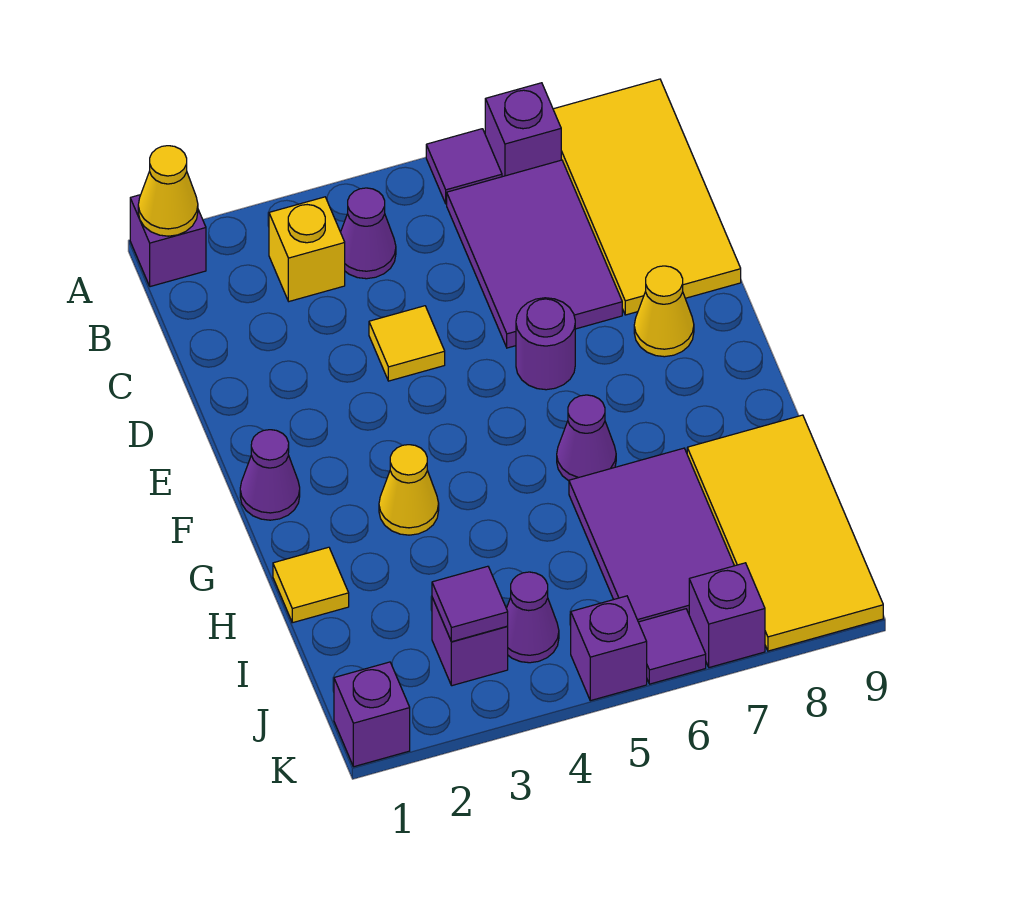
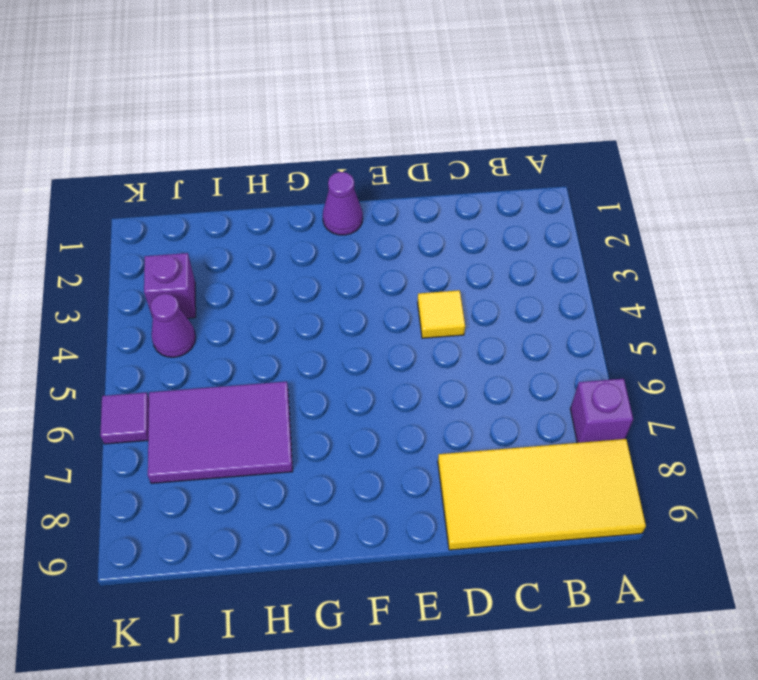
none -> purple 1x1 brick [130,195,206,287]
none -> purple 1x1 tile [426,129,502,204]
none -> yellow 1x1 brick [269,197,345,301]

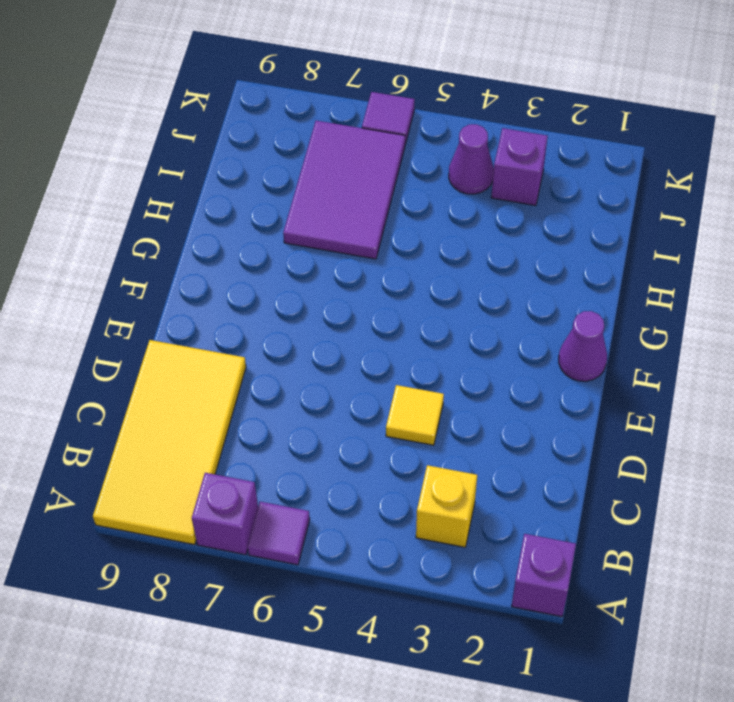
none -> purple 1x1 cone [341,188,396,279]
none -> purple 2x3 tile [447,160,622,348]
none -> purple 1x1 round brick [516,298,575,390]

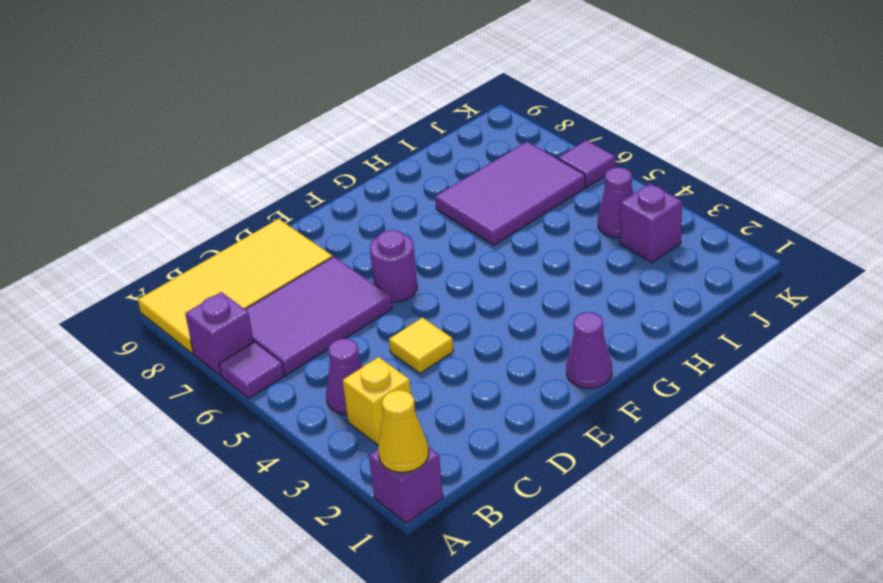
none -> yellow 1x1 cone [634,266,694,357]
none -> yellow 1x1 cone [379,445,439,535]
none -> purple 1x1 cone [557,395,616,481]

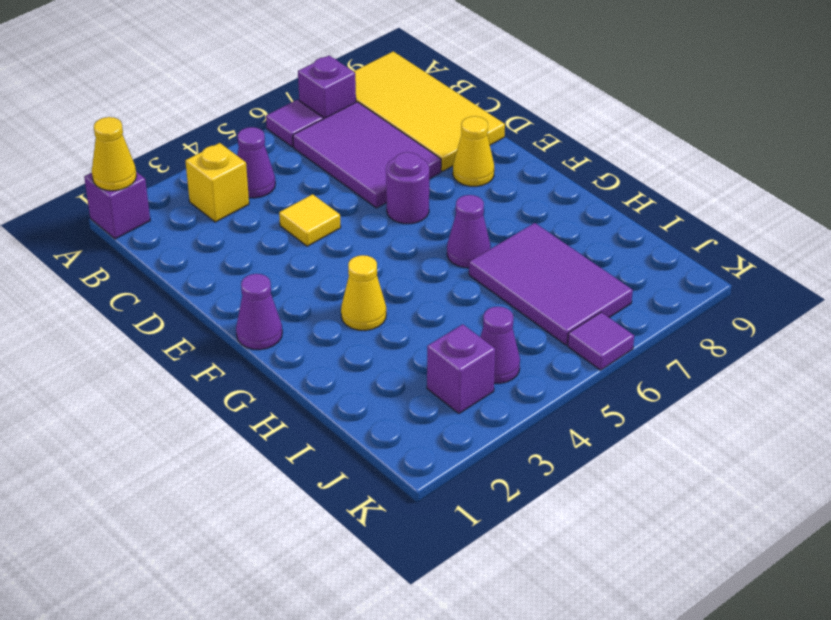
none -> yellow 1x1 tile [273,547,349,623]
none -> yellow 2x4 tile [687,415,883,651]
none -> purple 1x1 brick [334,662,410,767]

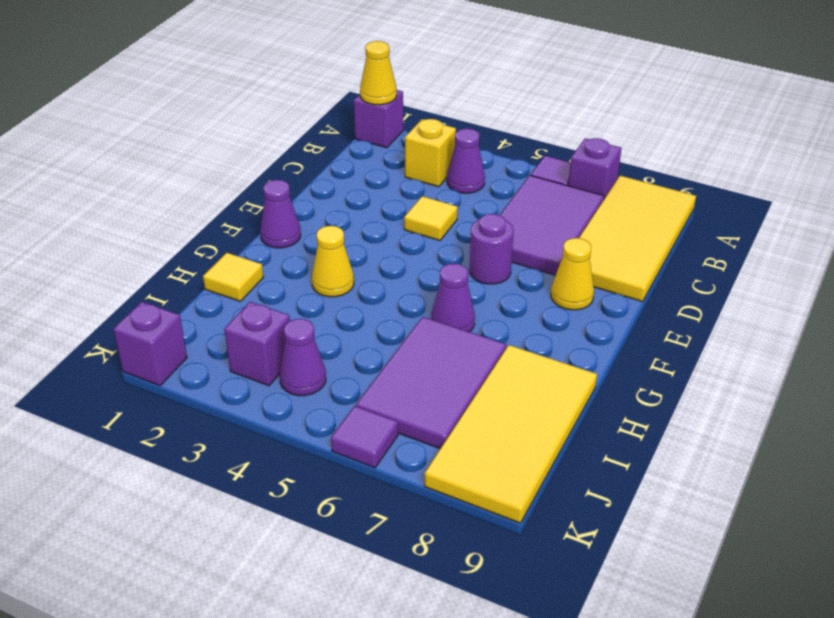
none -> purple 1x1 brick [571,596,647,701]
none -> purple 1x1 brick [689,563,765,667]
none -> purple 1x1 tile [432,566,508,642]

